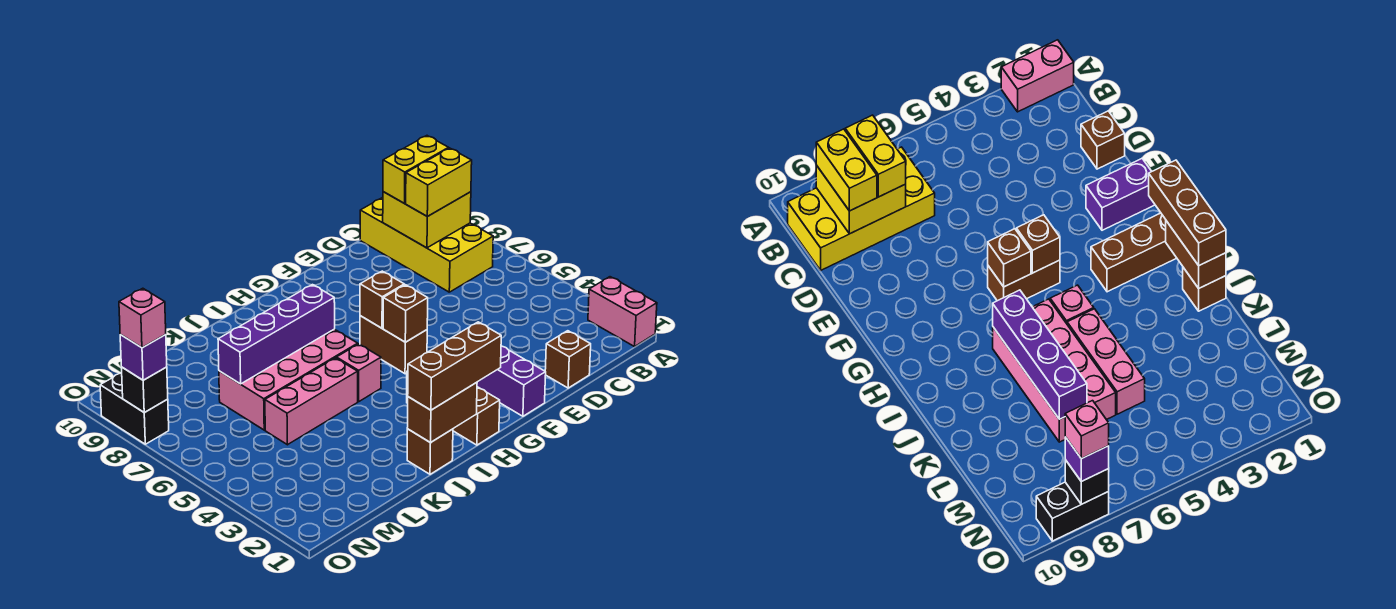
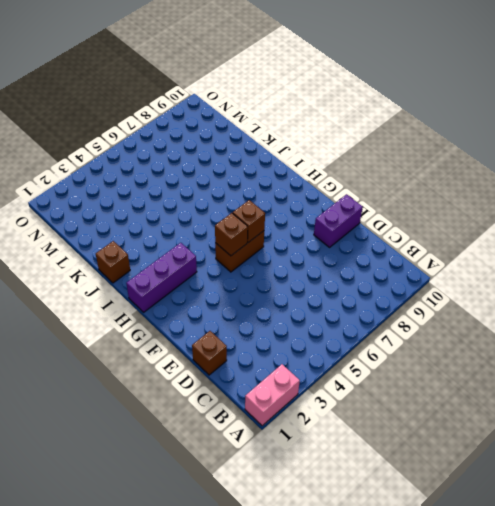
purple 1x2 brick [314,194,363,247] -> purple 1x2 brick moved to [477,346,546,416]
purple 1x3 brick [126,243,197,312] -> brown 1x3 brick [407,371,500,445]
none -> yellow 2x4 brick [360,197,493,292]
none -> pink 1x1 brick [336,344,381,402]
none -> pink 2x4 brick [219,329,358,430]

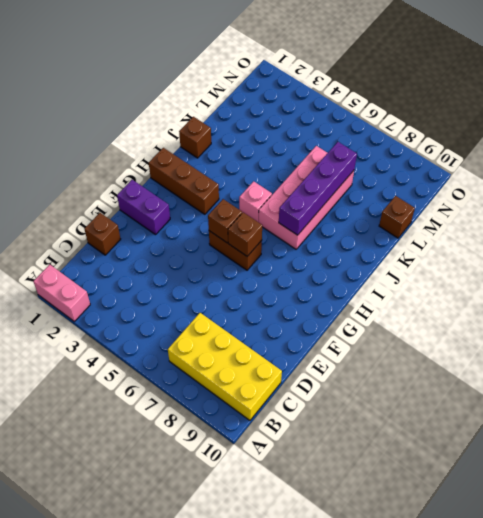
brown 1x1 brick [379,196,415,238] -> none
none -> pink 1x3 brick [265,358,358,445]
none -> black 1x2 brick [100,373,169,444]
none -> yellow 2x2 brick [383,192,471,248]

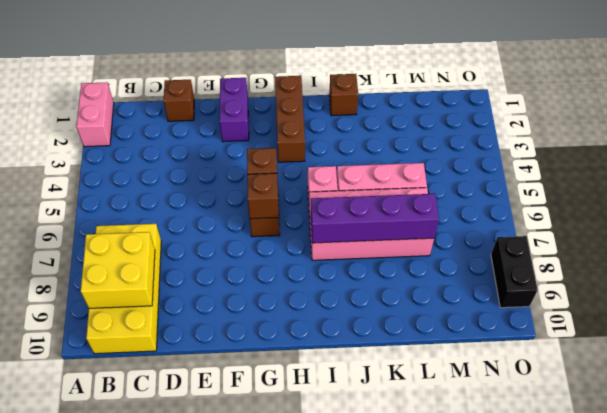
none -> brown 1x2 brick [407,382,477,443]
none -> black 1x1 brick [121,367,168,413]
none -> yellow 1x2 brick [406,148,472,217]

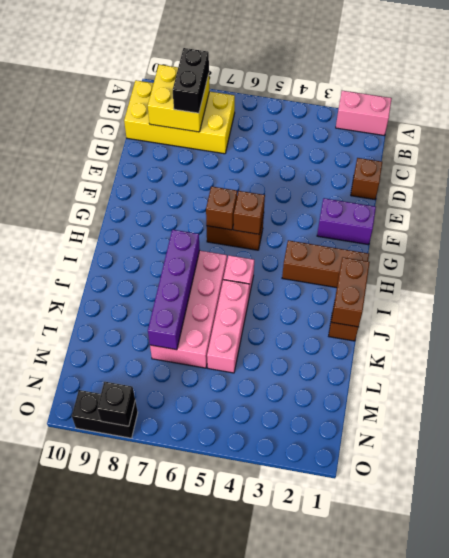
black 1x2 brick [173,48,209,113] -> yellow 1x2 brick [406,148,472,217]
none -> yellow 1x2 brick [383,136,449,204]
none -> brown 1x3 brick [408,322,501,410]
none -> purple 1x1 brick [120,335,167,380]

